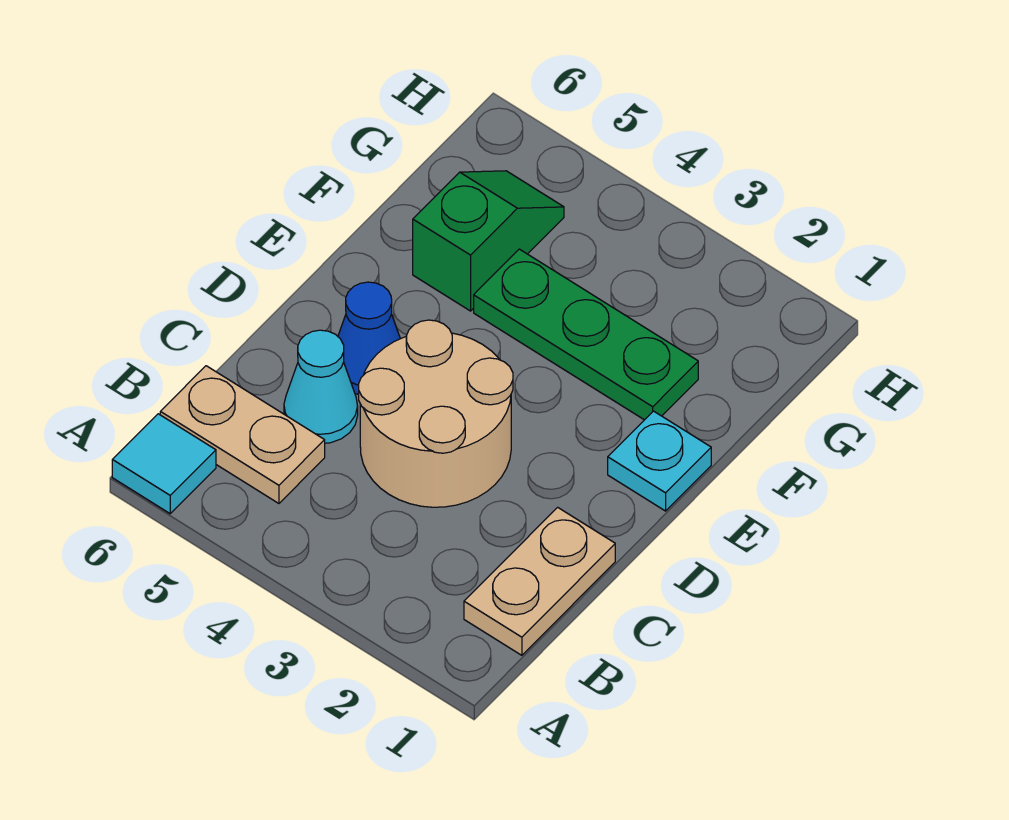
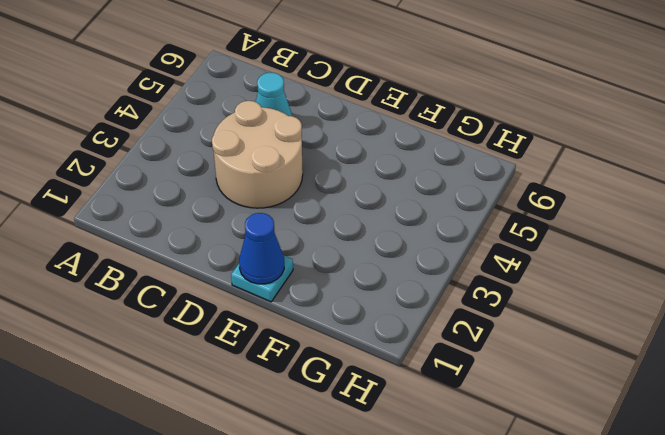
blue 1x1 cone [239,213,284,284] -> blue 1x1 cone moved to [338,282,400,394]
none -> cyan 1x1 tile [112,414,216,514]
none -> tan 1x2 plate [464,507,615,655]

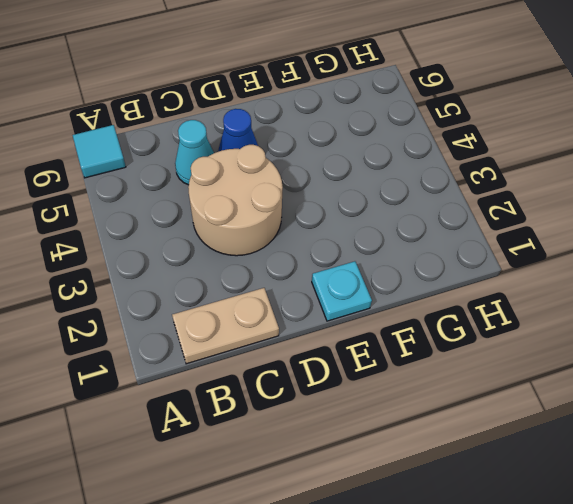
none -> tan 1x2 plate [160,366,325,503]
none -> green 1x3 plate [474,249,698,420]

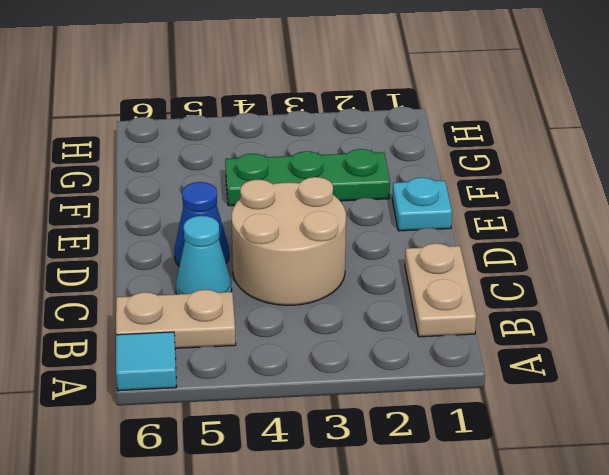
none -> green 1x2 slope [413,171,564,311]

